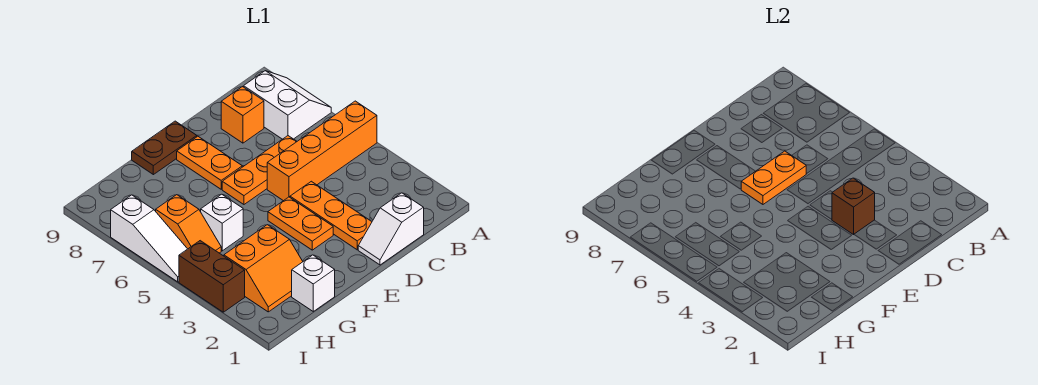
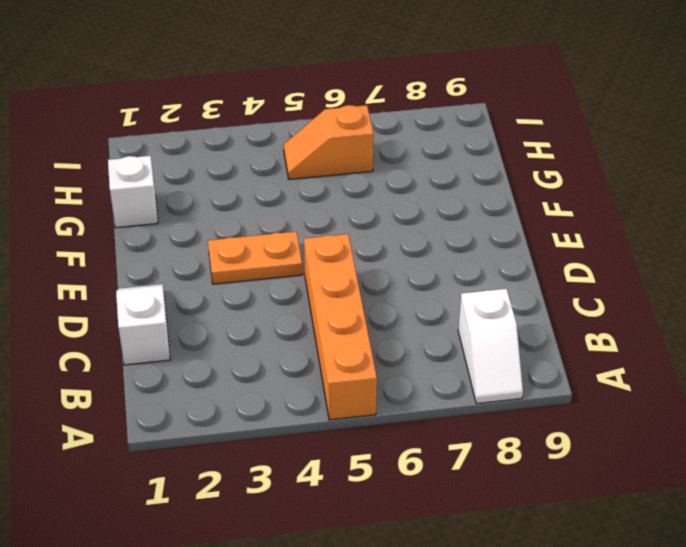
white 1x2 slope [458,289,523,404] -> white 2x2 slope [244,71,331,139]
none -> orange 1x3 plate [222,136,297,204]
none -> orange 1x1 brick [221,87,264,143]
none -> orange 1x3 plate [290,181,372,250]

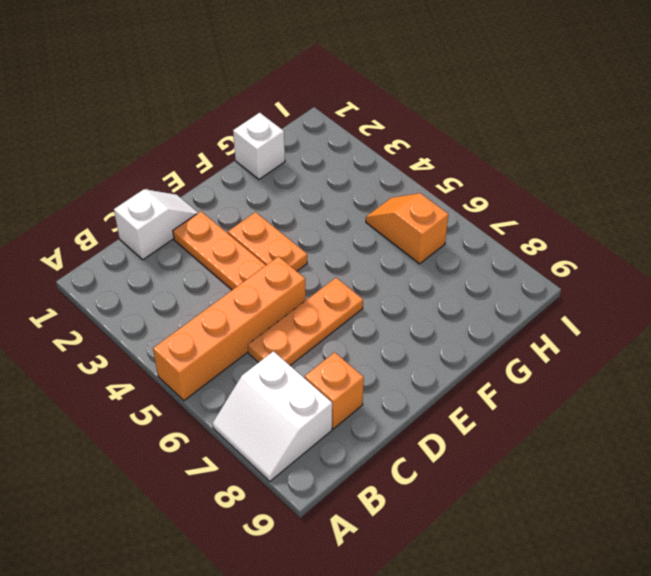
none -> orange 1x2 plate [177,136,242,189]
none -> brown 1x2 plate [132,121,197,175]
none -> orange 2x2 slope [224,225,303,312]

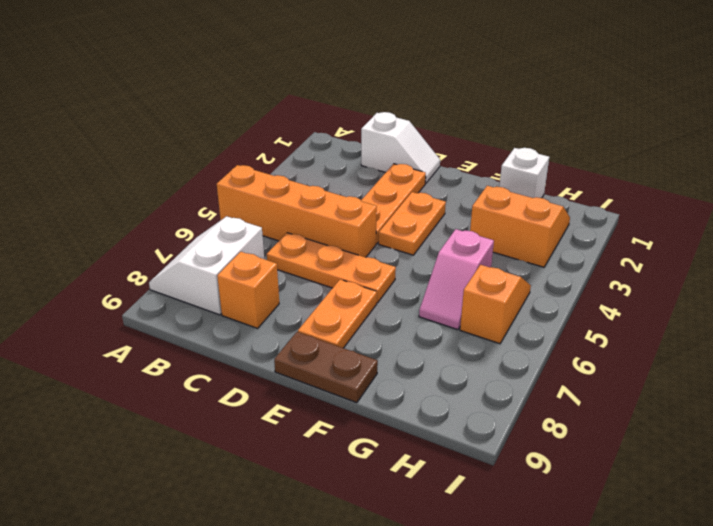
pink 1x2 slope [419,229,494,330] -> white 1x1 brick [201,194,243,251]
none -> brown 1x2 brick [179,241,245,312]
none -> white 1x3 slope [111,195,187,282]
none -> brown 1x1 brick [832,178,875,235]

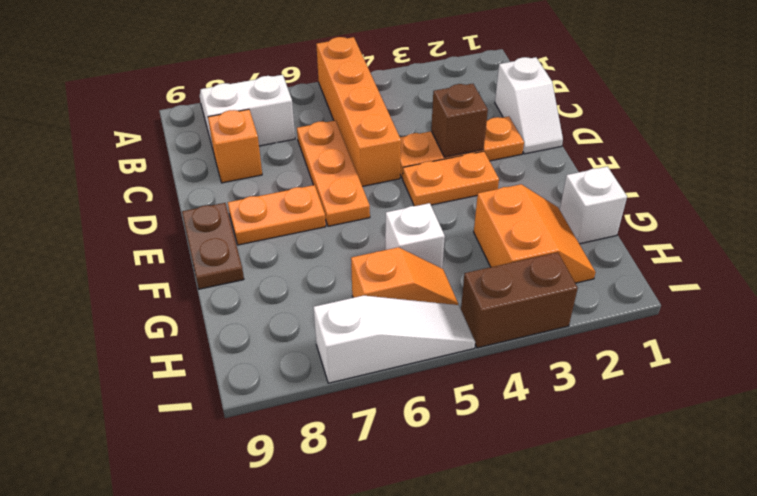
none -> orange 1x2 plate [741,151,806,204]

